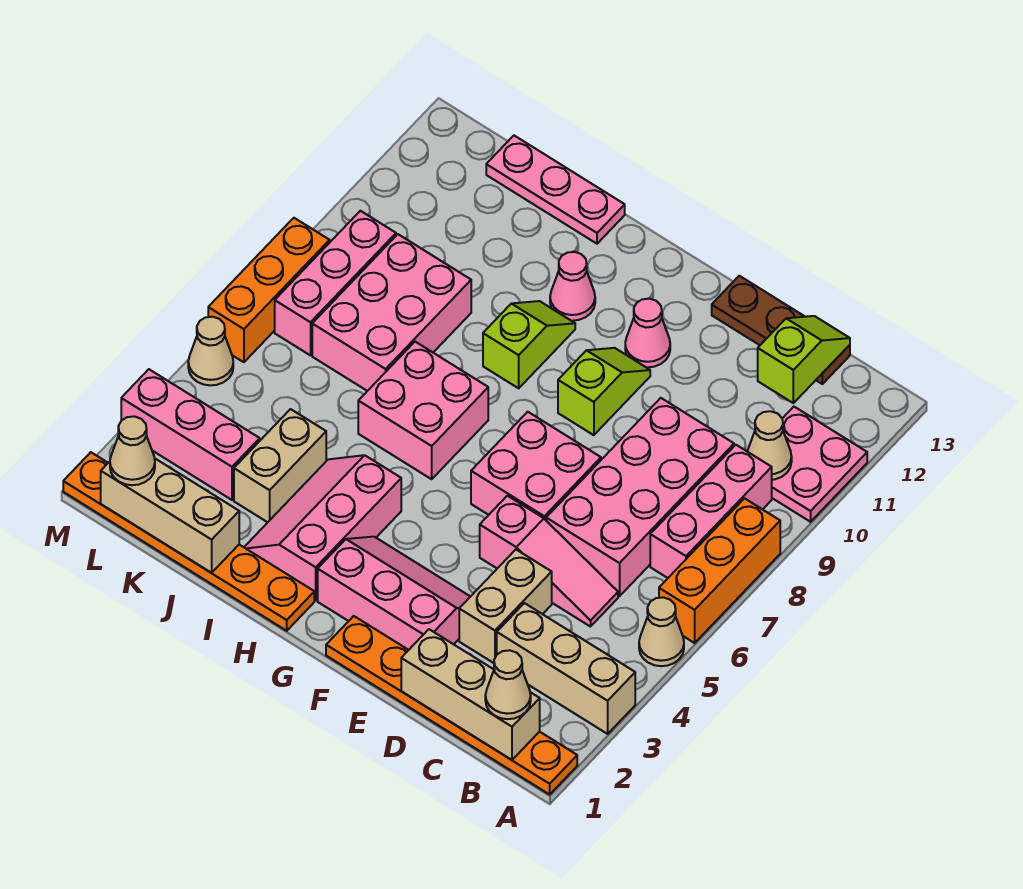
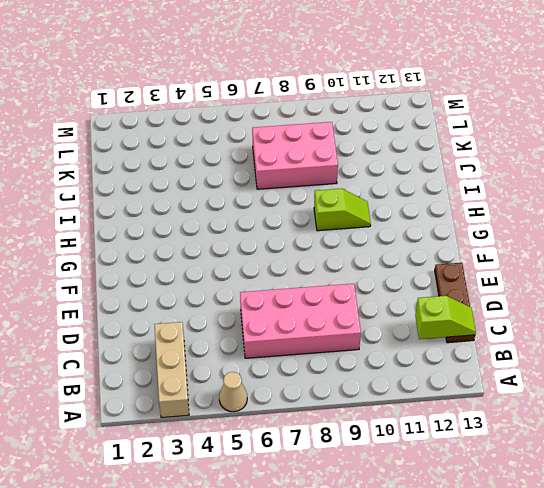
none -> orange 1x6 plate [326,616,577,794]
none -> orange 1x3 brick [659,498,780,643]
none -> pink 2x2 plate [772,407,867,522]
none -> pink 1x3 brick [650,445,772,578]

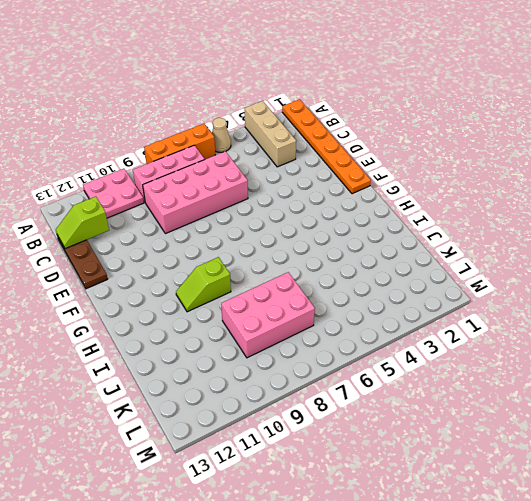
none -> pink 1x3 slope [480,496,618,627]
none -> tan 1x2 brick [459,550,552,663]
none -> pink 2x3 slope [318,537,470,650]
none -> pink 2x2 brick [471,412,601,520]

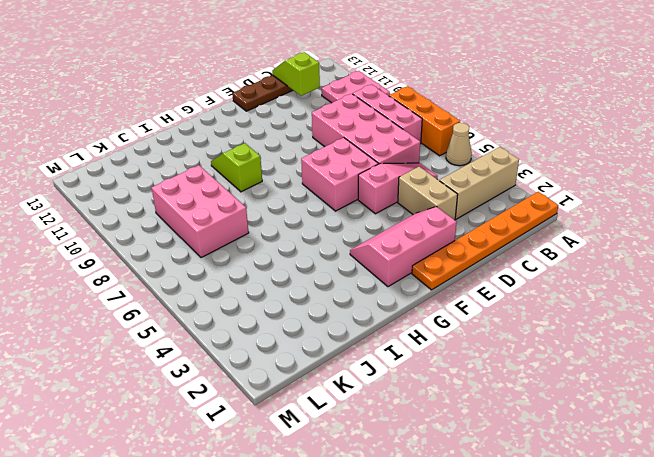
none -> lime 1x2 slope [558,348,650,435]
none -> pink 1x1 cone [625,299,670,367]
none -> orange 1x6 plate [63,452,314,631]
none -> pink 2x3 slope [244,455,401,600]

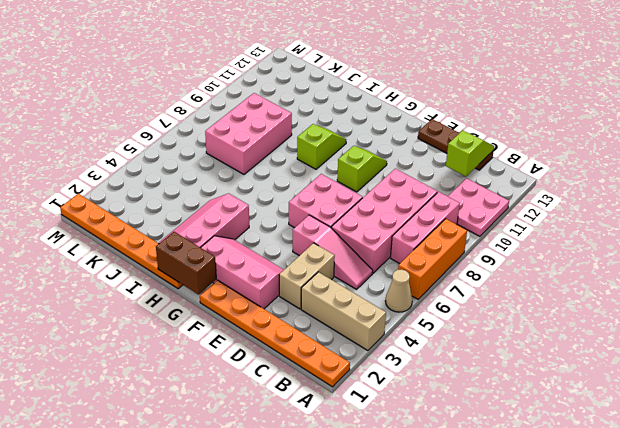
brown 1x2 brick [156,232,216,295] -> none
none -> pink 1x1 cone [625,299,670,367]
none -> pink 2x2 brick [358,342,488,479]
none -> pink 1x1 cone [550,252,595,321]
none -> pink 1x3 plate [486,136,625,244]

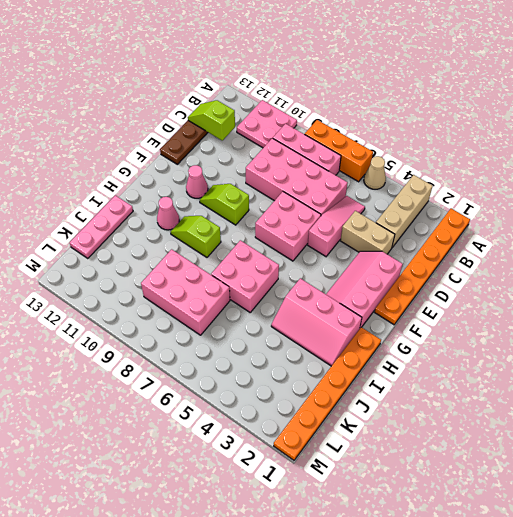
none -> tan 1x2 brick [234,409,326,522]
none -> pink 1x3 brick [121,369,260,500]
none -> pink 1x3 brick [275,211,396,355]
none -> tan 1x1 cone [188,317,233,385]

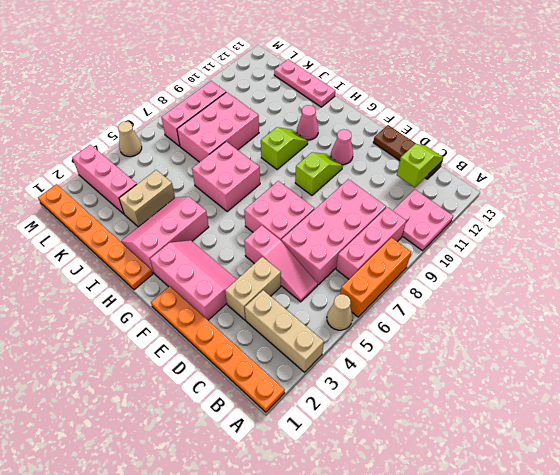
none -> orange 1x3 brick [208,218,330,362]
none -> tan 1x3 brick [401,629,540,760]
none -> tan 1x1 cone [747,411,792,480]
none -> tan 1x3 brick [101,458,239,573]

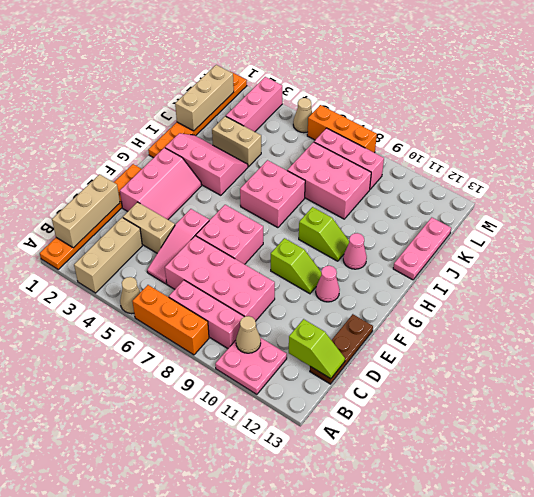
none -> tan 1x1 cone [485,650,531,719]
none -> tan 1x1 cone [110,416,155,485]

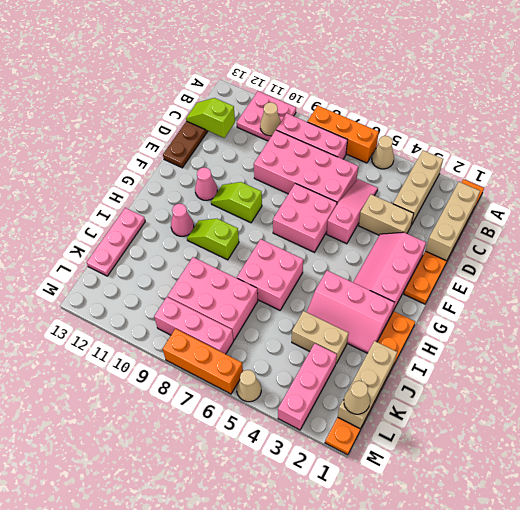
none -> tan 1x1 cone [485,650,531,719]

